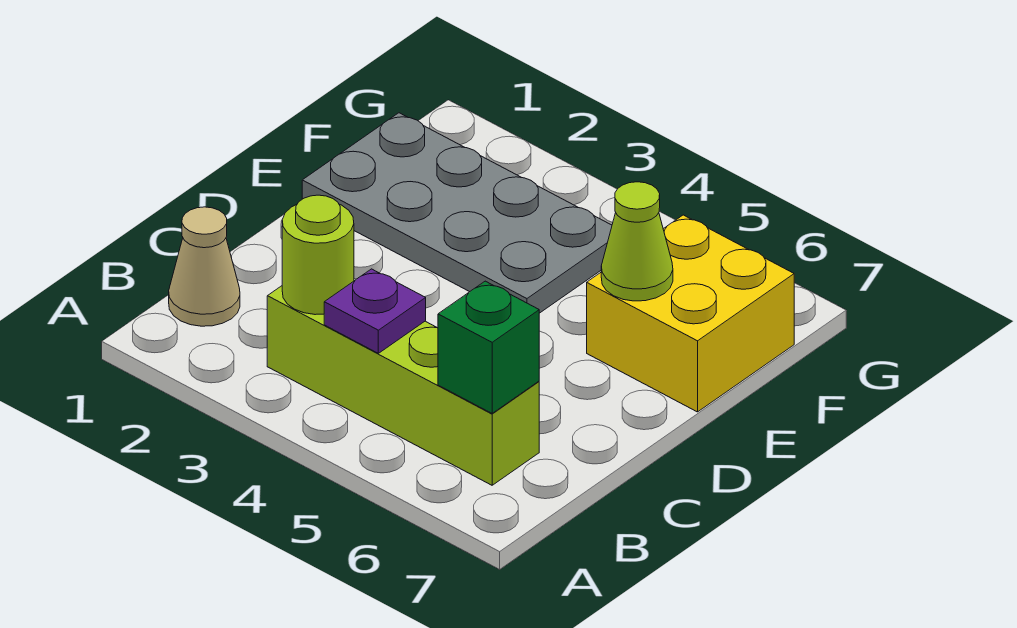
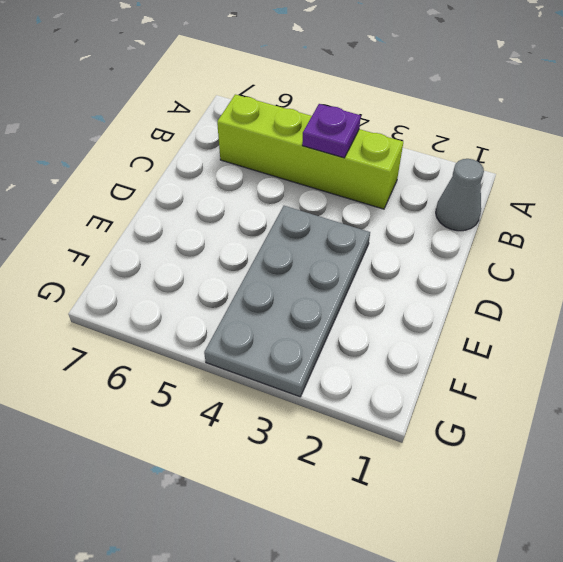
grey 1x1 cone [436,159,484,231] -> tan 1x1 cone [169,207,240,326]
grey 2x4 plate [204,206,370,397] -> grey 2x4 plate turned to [302,113,612,313]
none -> yellow 2x2 brick [587,215,794,412]
none -> lime 1x1 round brick [282,195,354,315]

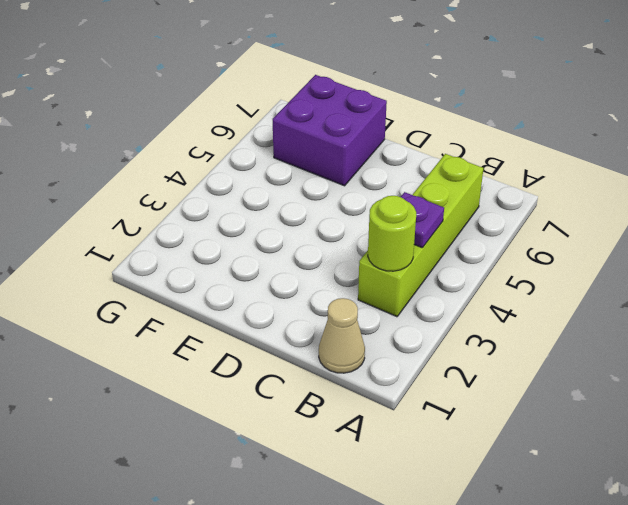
purple 2x2 brick [273,75,387,186] -> yellow 2x2 brick [587,215,794,412]
none -> grey 2x4 plate [302,113,612,313]
none -> green 1x1 brick [438,281,539,413]

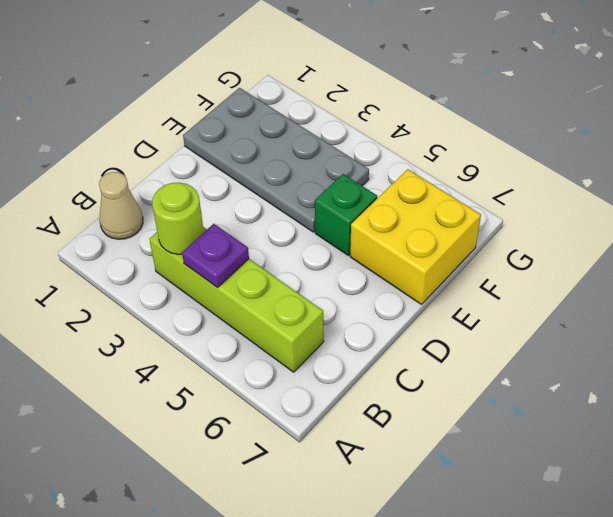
green 1x1 brick [315,174,377,256] -> green 1x1 brick moved to [438,281,539,413]
none -> lime 1x1 cone [601,182,673,301]

